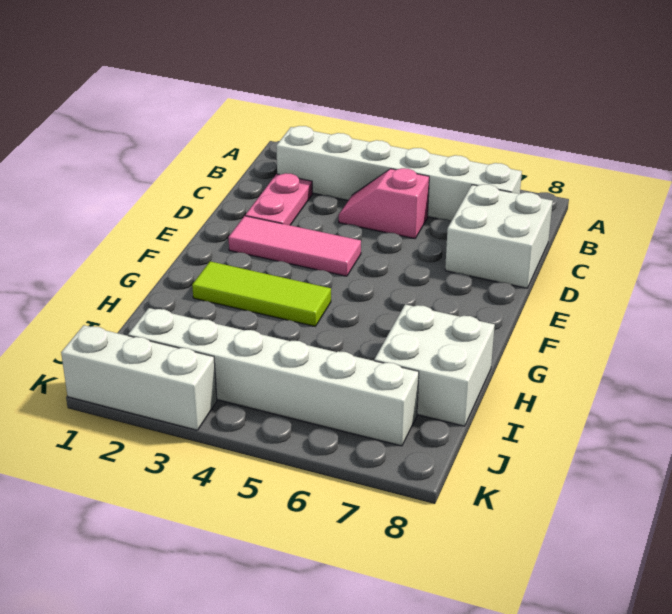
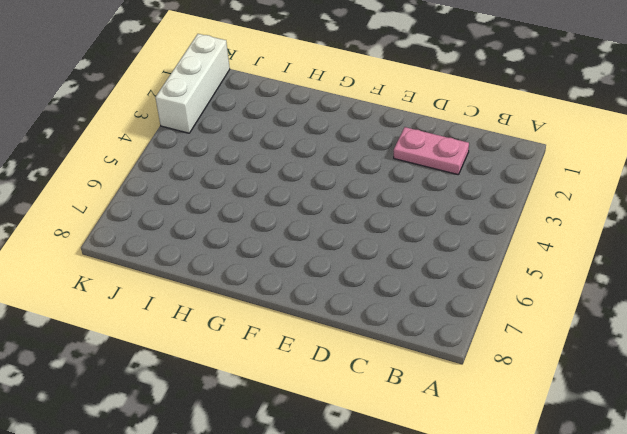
none -> white 1x6 brick [276,126,522,221]
none -> pink 1x2 slope [339,168,429,239]

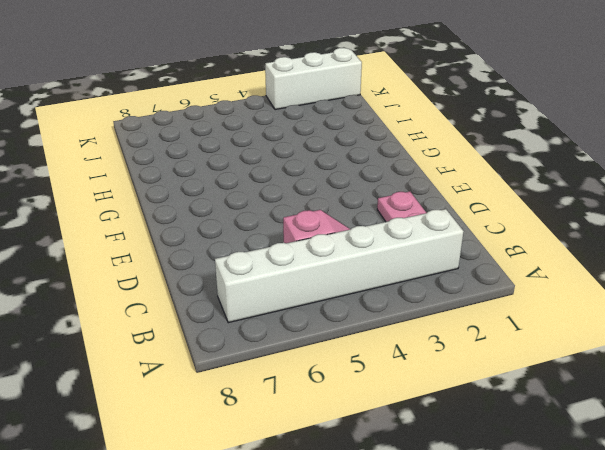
none -> white 2x2 brick [445,184,553,288]
none -> pink 1x3 tile [228,216,361,276]

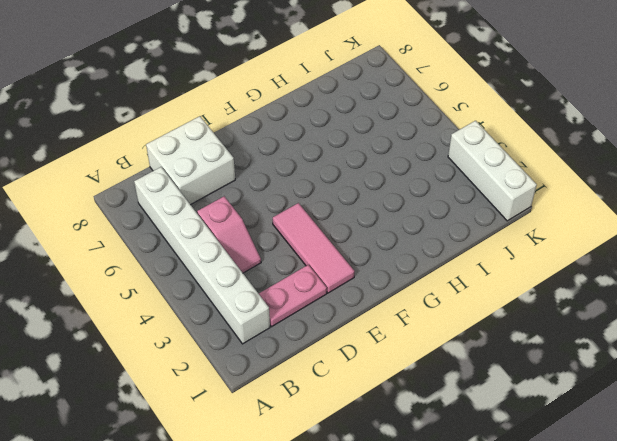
none -> lime 1x3 tile [192,261,331,326]
none -> white 2x2 brick [374,304,495,426]

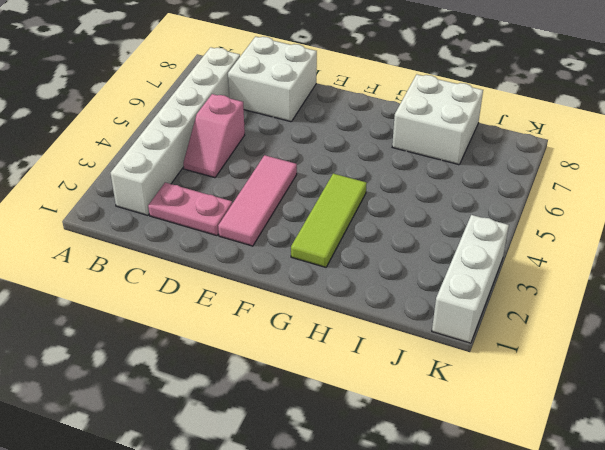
none -> white 1x6 brick [128,308,419,446]

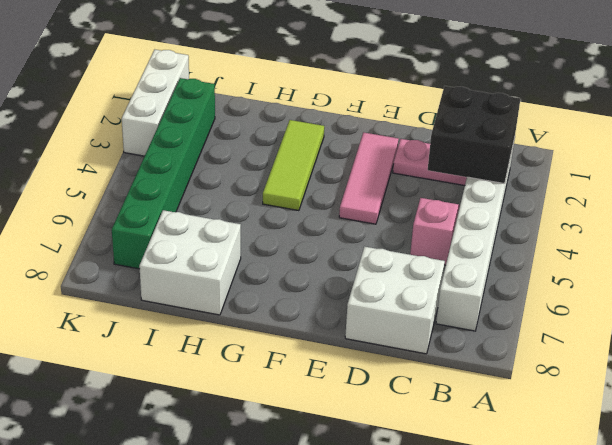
black 2x2 brick [428,86,520,184] -> none
green 1x6 brick [112,78,215,269] -> white 1x6 brick [128,308,419,446]

